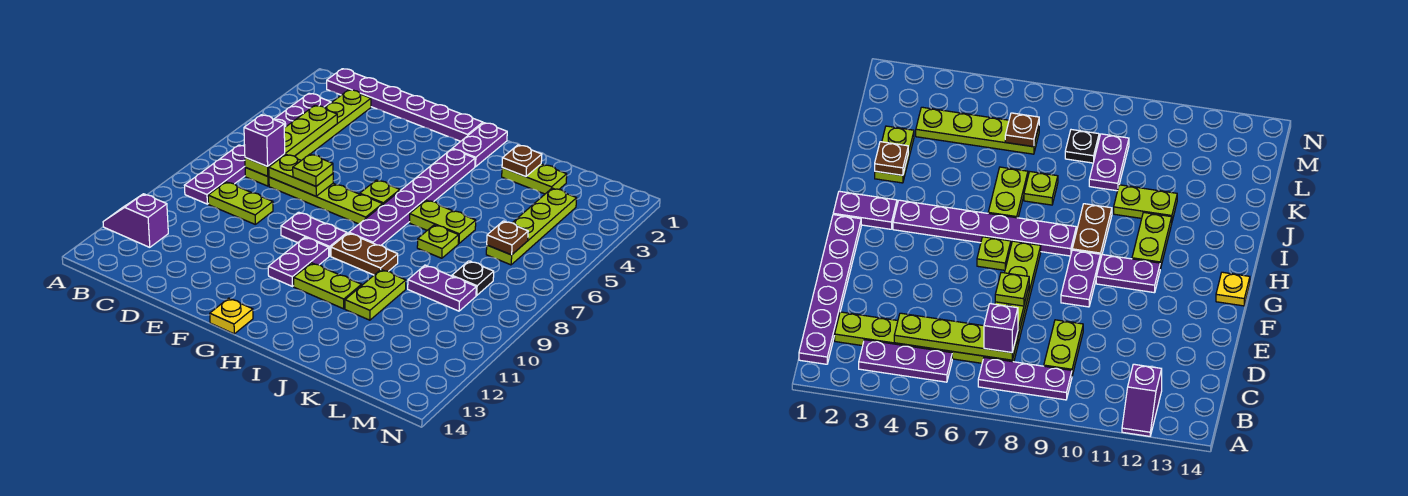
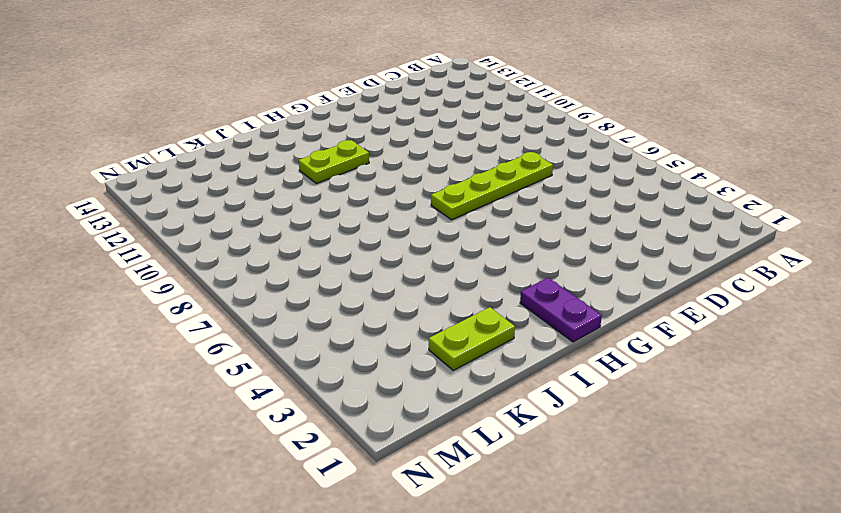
none -> purple 1x2 slope [103,194,168,247]
none -> purple 1x6 plate [327,69,483,141]
none -> purple 1x3 plate [274,93,331,128]

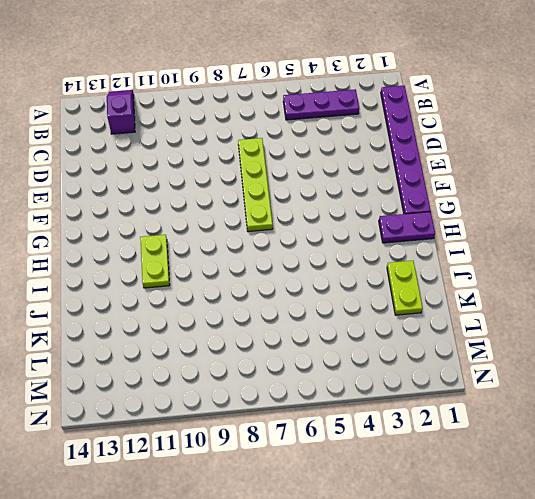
none -> purple 1x3 plate [184,145,246,204]
none -> lime 1x6 plate [245,90,371,186]
none -> lime 1x2 plate [208,182,273,224]

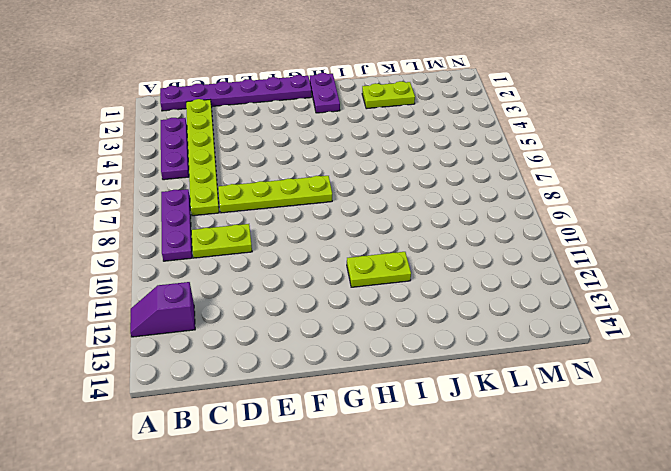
none -> purple 1x2 plate [281,212,347,256]
none -> lime 1x1 plate [360,180,400,204]
none -> purple 1x2 plate [268,237,329,286]

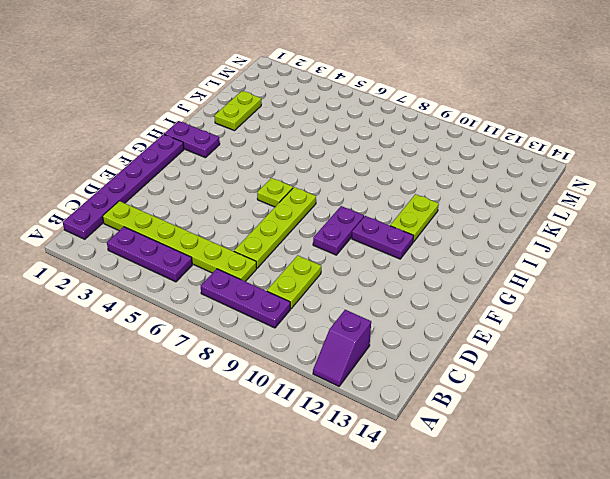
none -> yellow 1x1 plate [210,298,253,334]
none -> purple 1x6 plate [349,149,475,245]
none -> brown 1x2 plate [331,233,398,275]

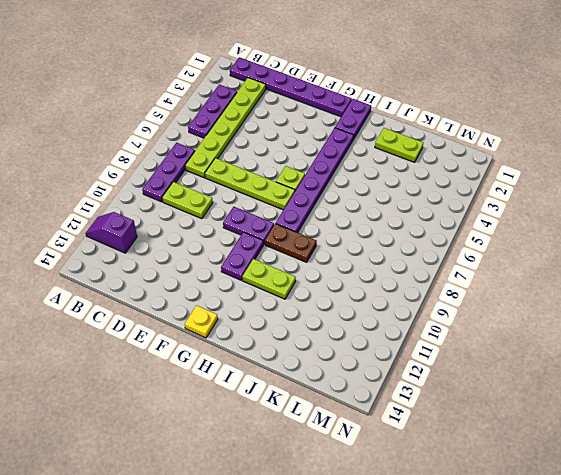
none -> lime 1x2 plate [410,200,476,243]
none -> lime 1x1 plate [417,225,459,258]
none -> lime 1x2 plate [345,270,406,320]

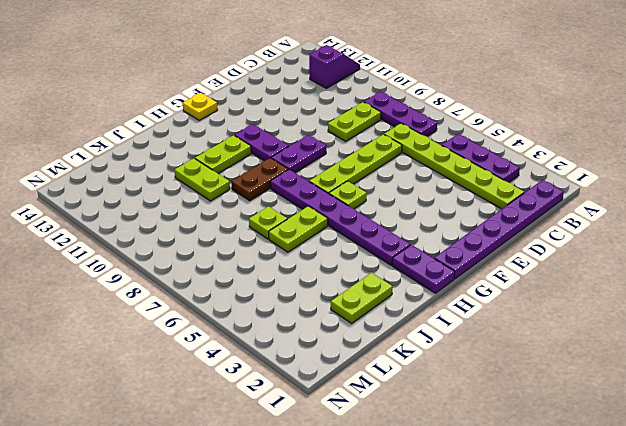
none -> purple 1x2 plate [408,265,476,311]
none -> lime 1x4 plate [486,188,577,265]
none -> black 1x1 plate [452,261,494,296]

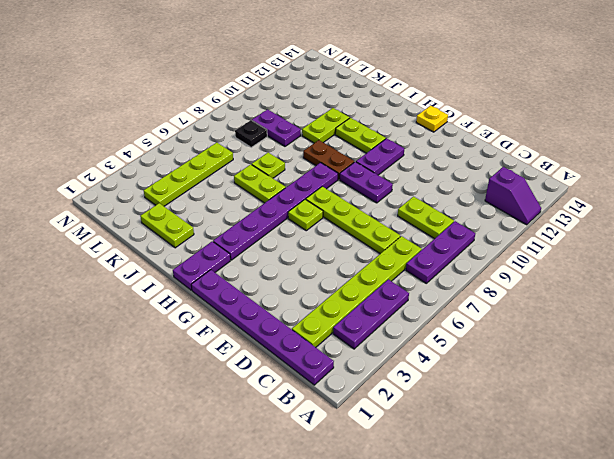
none -> lime 1x4 plate [245,105,337,176]
none -> lime 1x2 plate [269,155,333,196]
none -> brown 1x1 plate [502,145,542,177]

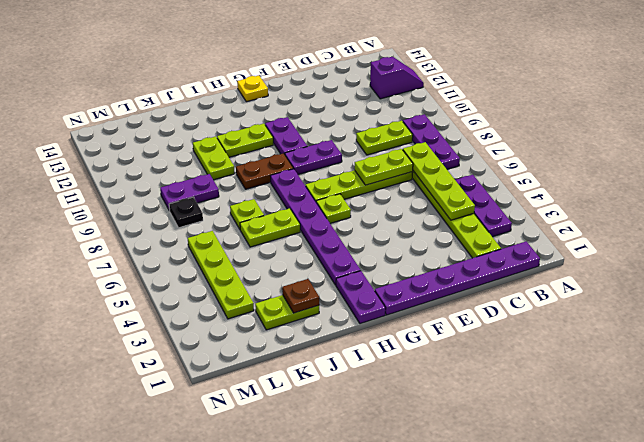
none -> brown 1x1 plate [487,221,528,255]
none -> purple 1x1 brick [244,115,285,166]
none -> lime 1x1 plate [293,154,333,186]

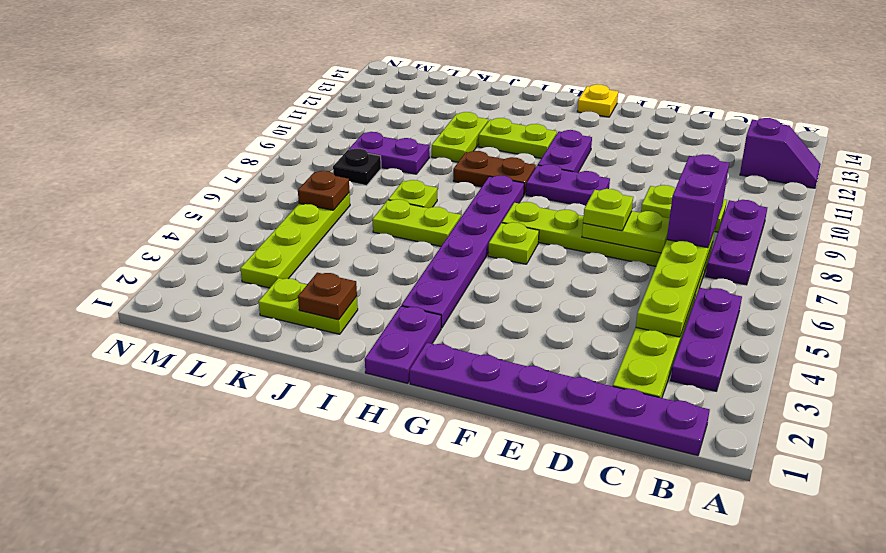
purple 1x2 brick [667,154,729,248] -> purple 1x1 brick [244,115,285,166]

